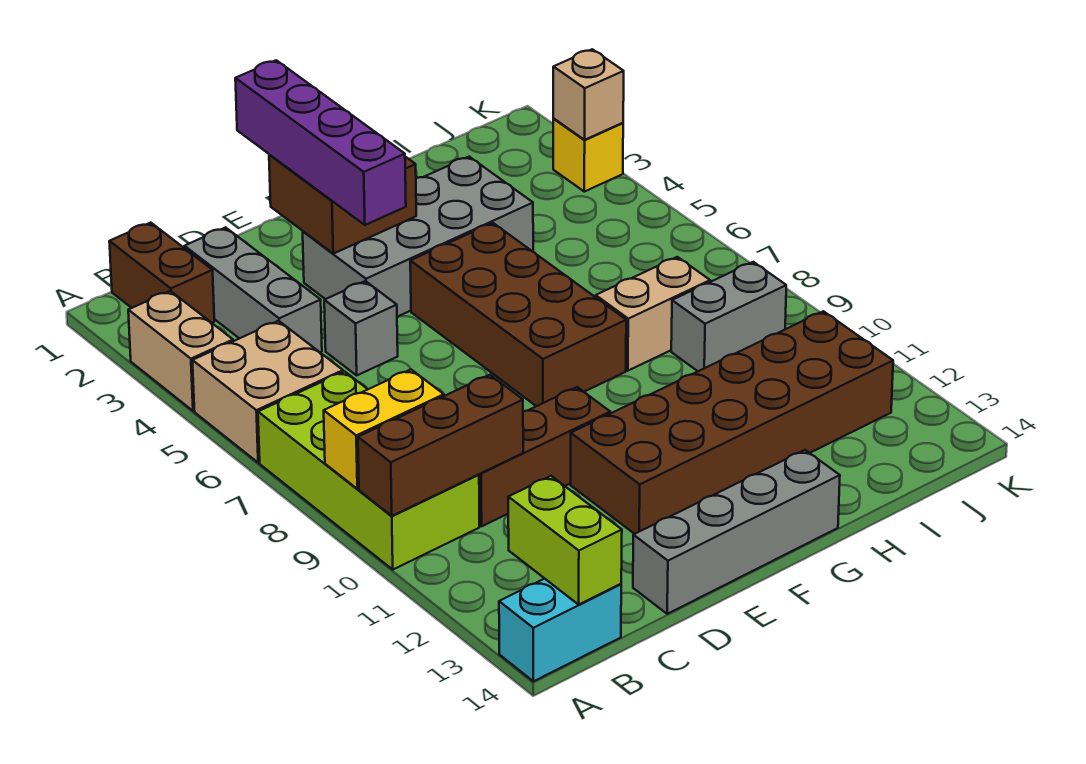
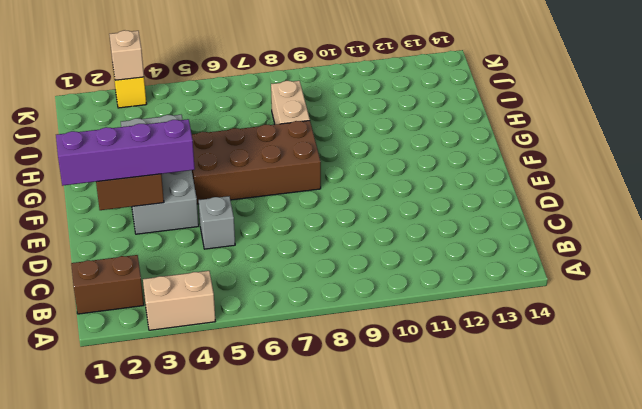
none -> tan 2x2 brick [192,321,343,463]
none -> lime 2x4 brick [258,372,479,569]
none -> cyan 1x2 brick [499,579,621,681]

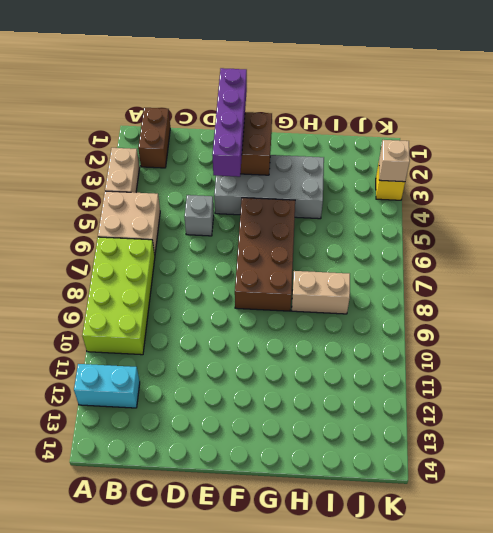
cyan 1x2 brick [74,364,140,408] -> cyan 1x2 brick moved to [499,579,621,681]
none -> grey 1x3 brick [184,227,322,352]
none -> brown 1x3 brick [479,387,610,526]
none -> grey 1x4 brick [633,450,840,614]

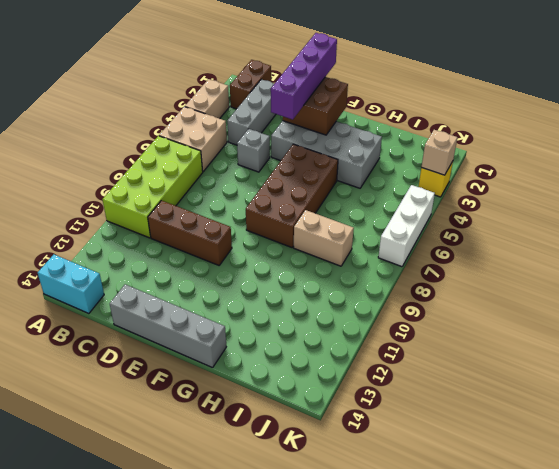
white 1x3 brick [378,185,435,267] -> none
none -> brown 2x6 brick [571,311,893,534]
none -> grey 1x2 brick [671,262,786,371]
none -> yellow 1x2 brick [324,369,444,489]

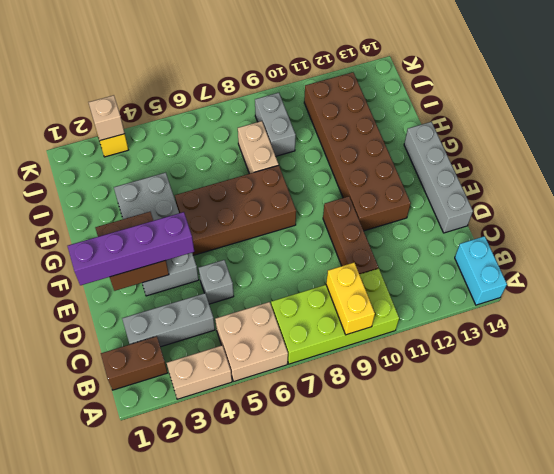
none -> brown 1x3 brick [358,375,523,516]
none -> lime 1x2 brick [508,476,622,605]

